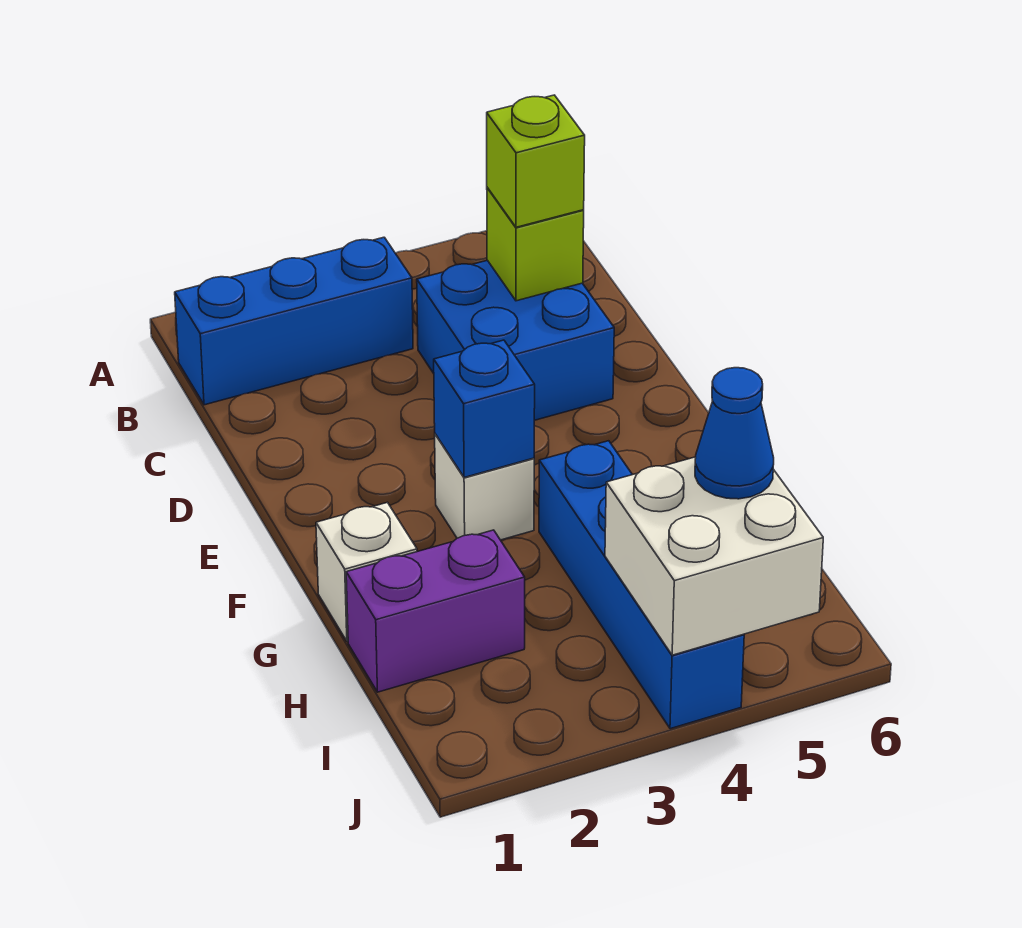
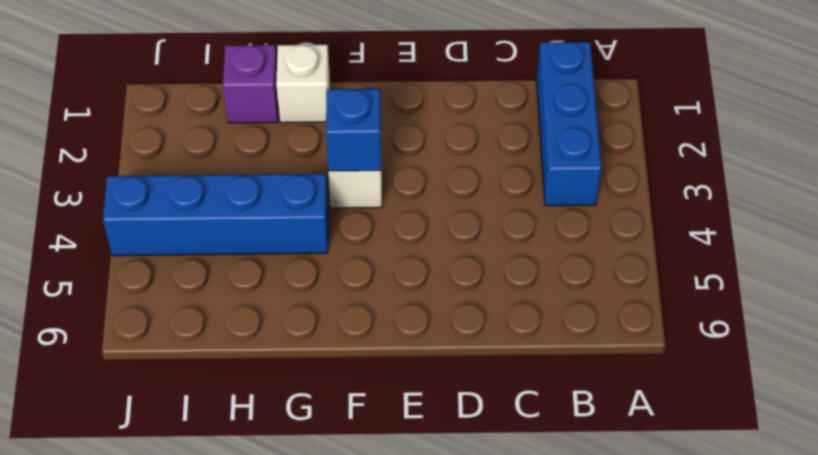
purple 1x1 brick [223,45,278,123] -> purple 1x2 brick [346,530,525,692]
none -> blue 2x2 brick [417,260,614,420]
none -> lime 1x1 brick [487,188,584,301]

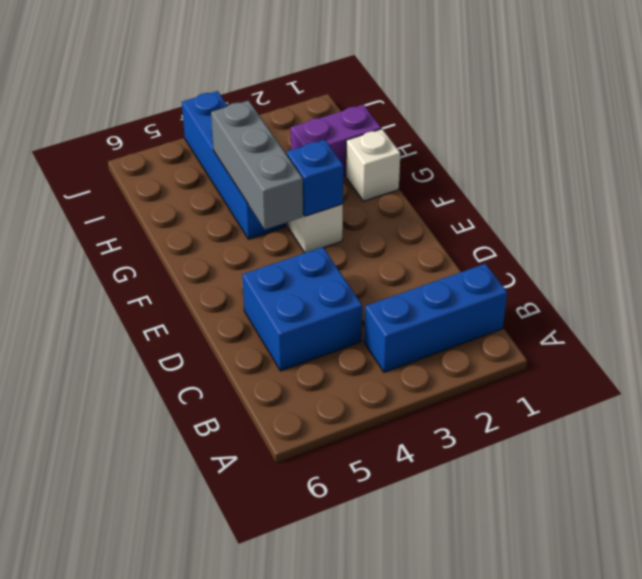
grey 1x3 brick [211,100,303,229] -> none
none -> lime 1x1 brick [487,188,584,301]
none -> white 2x2 brick [605,457,823,655]

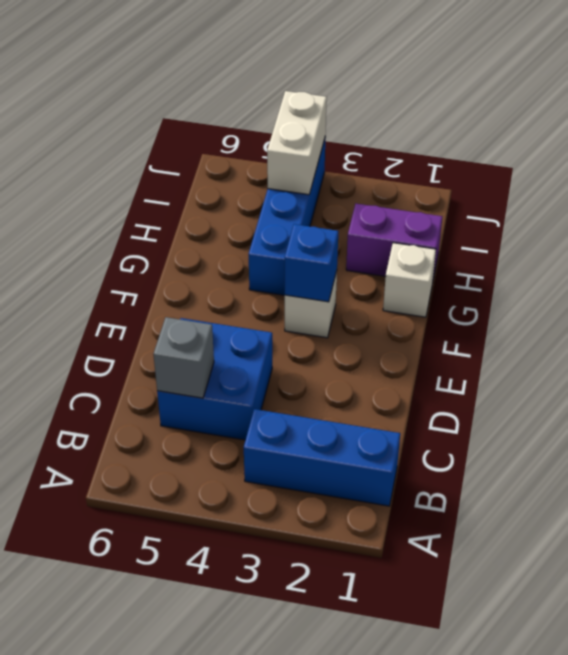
grey 1x1 brick [153,317,214,398] -> lime 1x1 brick [487,188,584,301]
white 1x2 brick [267,91,327,195] -> white 2x2 brick [605,457,823,655]
none -> lime 1x1 brick [487,95,585,227]
none -> blue 1x1 cone [695,368,774,499]

